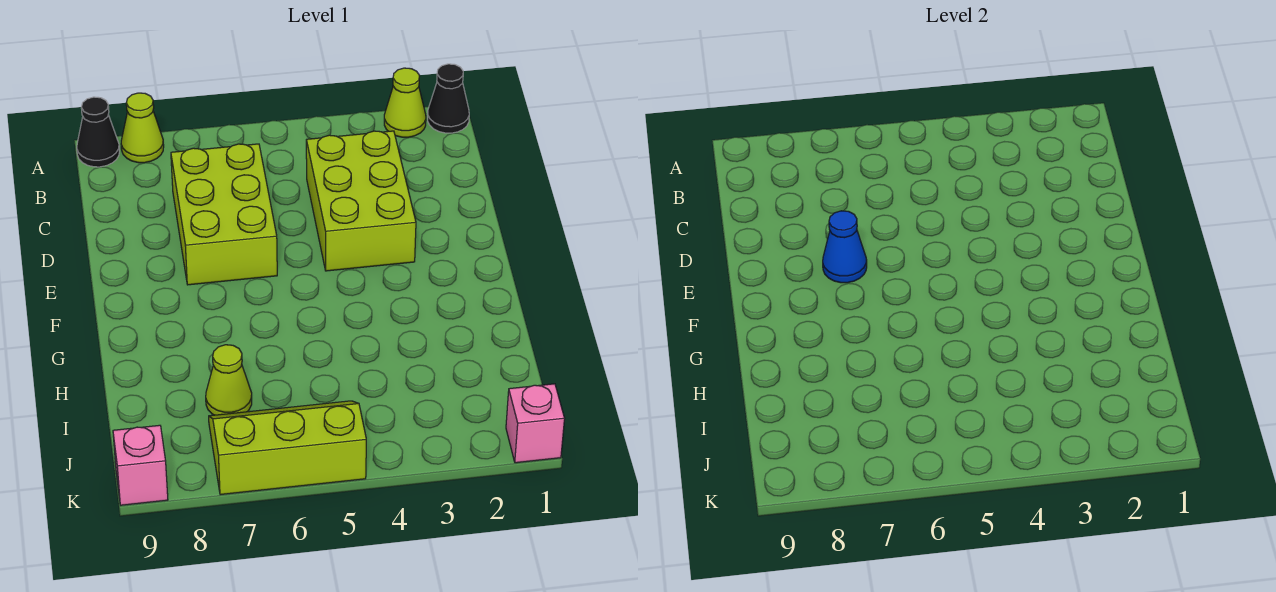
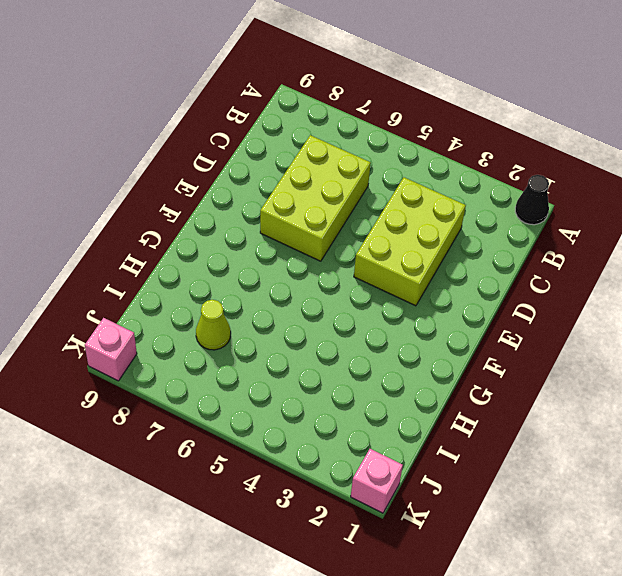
none -> lime 1x1 cone [384,68,426,137]
none -> lime 1x1 cone [121,93,164,163]

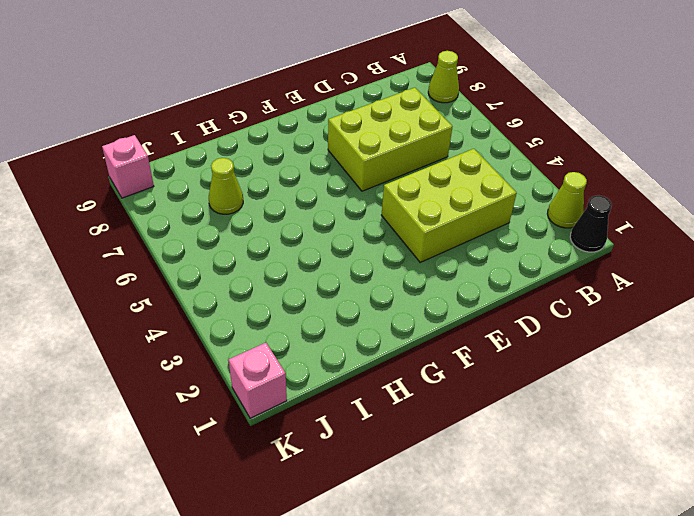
none -> black 1x1 cone [77,97,119,167]
none -> lime 2x3 slope [209,401,366,495]

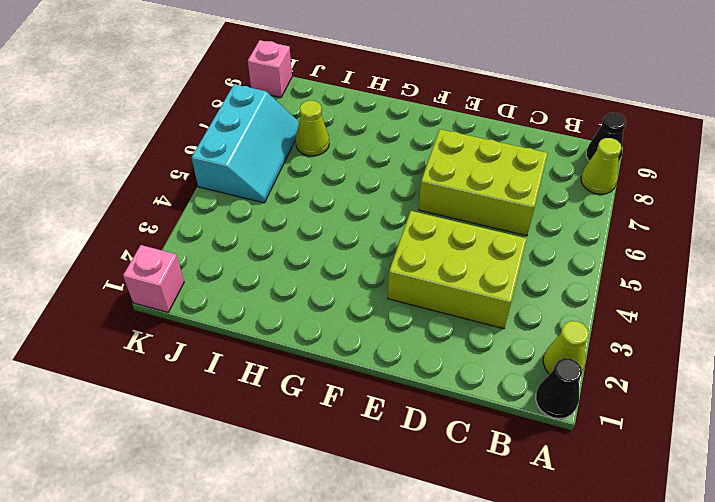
cyan 2x3 slope [192,84,299,203] -> lime 2x3 slope [209,401,366,495]
none -> blue 1x1 cone [823,211,867,283]

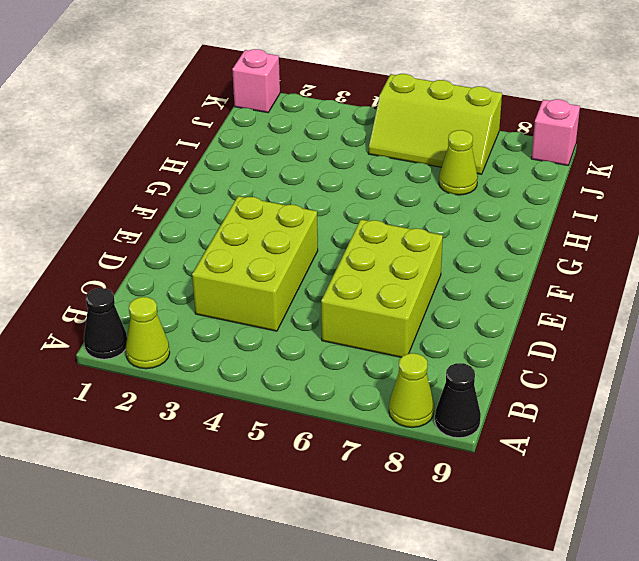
none -> blue 1x1 cone [823,211,867,283]

